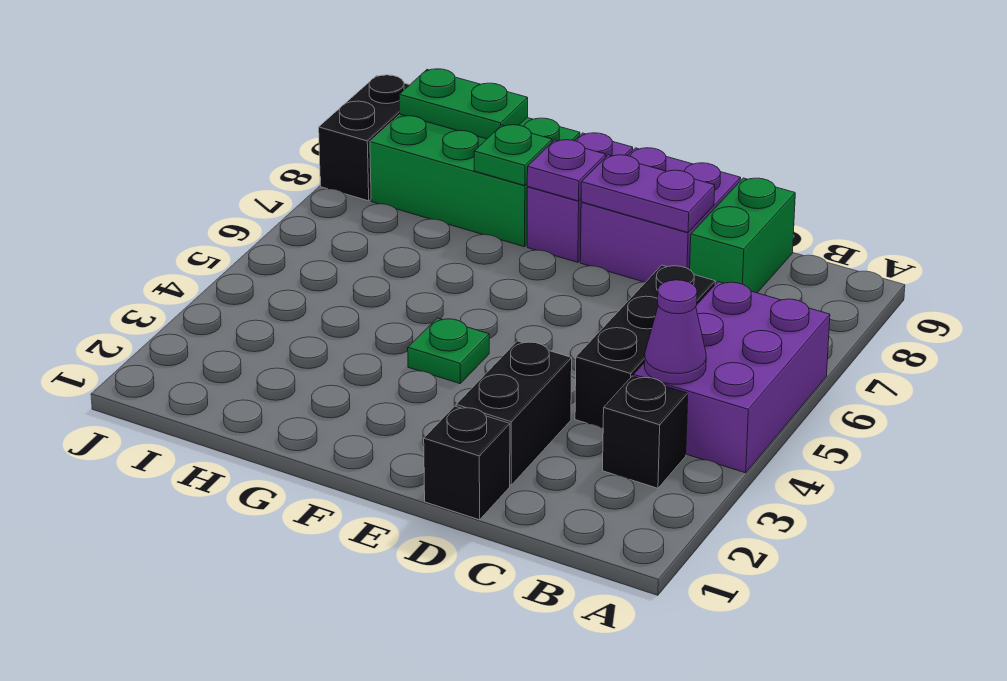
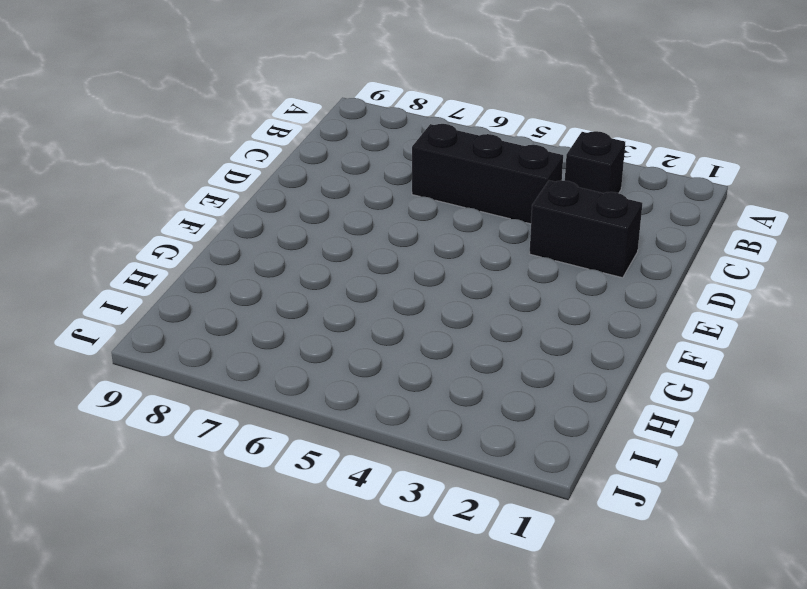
none -> purple 2x3 brick [634,282,830,473]
none -> green 1x2 brick [690,178,795,293]
none -> black 1x1 brick [424,406,510,520]

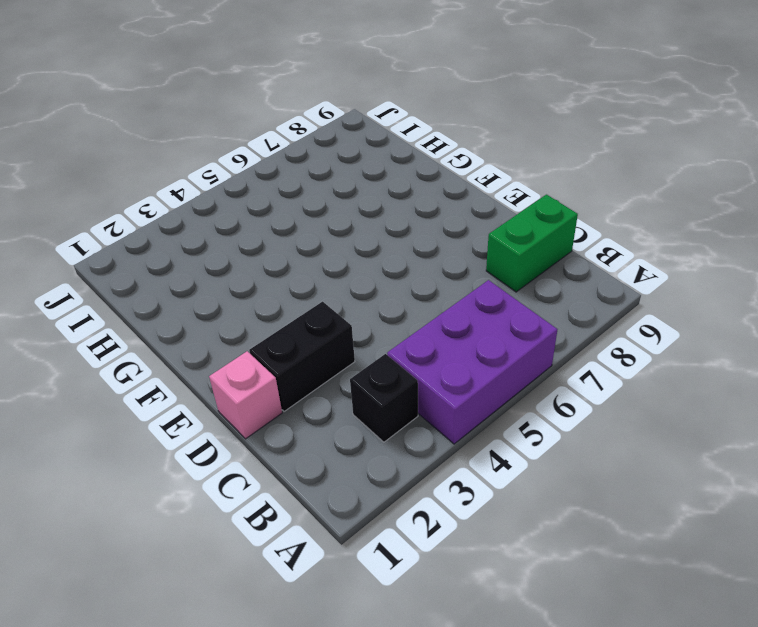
pink 1x1 brick [209,351,282,439] -> black 1x1 brick [424,406,510,520]
none -> black 1x3 brick [575,265,715,428]
none -> purple 2x2 brick [580,148,741,282]
none -> green 1x1 plate [408,318,489,384]

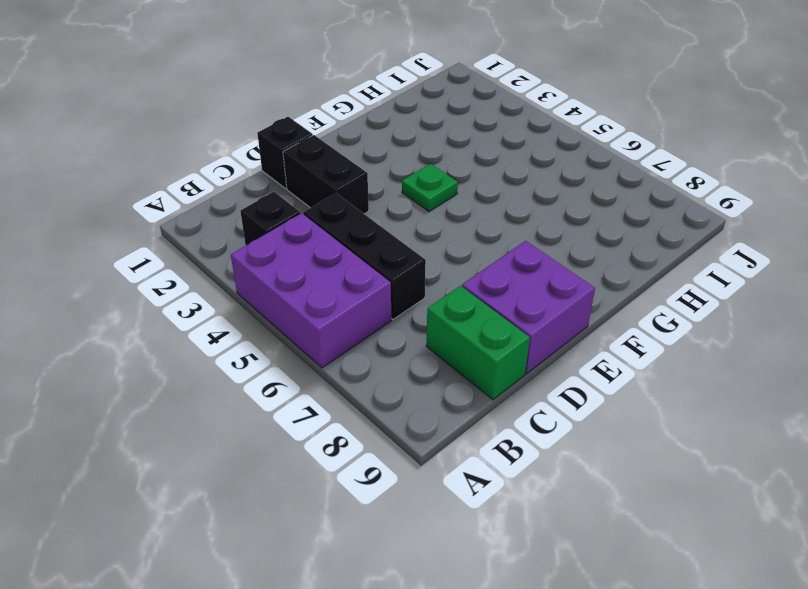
none -> purple 1x2 brick [527,133,633,262]
none -> green 2x3 brick [370,114,580,247]
none -> black 1x2 brick [319,75,409,201]

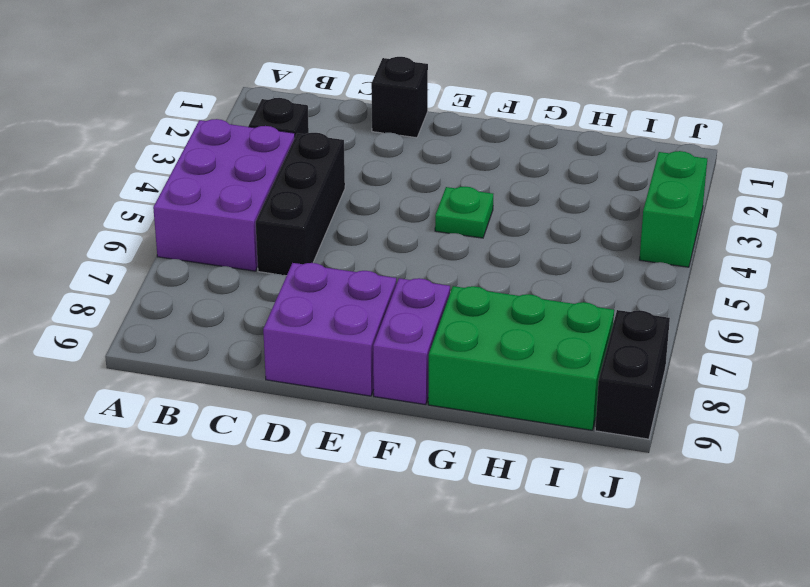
green 1x2 brick [639,151,707,267] -> green 1x2 brick moved to [690,178,795,293]
none -> black 1x2 brick [456,341,572,485]
none -> purple 1x1 cone [645,280,706,384]
none -> purple 1x2 plate [581,155,715,232]

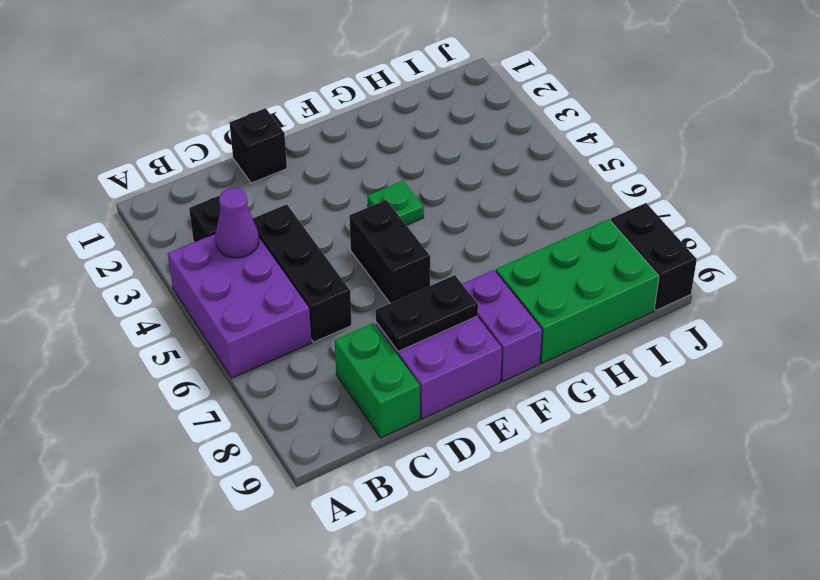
black 1x2 plate [376,275,478,352] -> purple 1x2 plate [581,155,715,232]
black 1x2 brick [349,200,430,303] -> black 1x2 brick moved to [456,341,572,485]
none -> purple 1x1 plate [527,140,606,201]
none -> green 1x1 plate [474,125,552,186]
none -> green 1x2 plate [399,69,528,139]

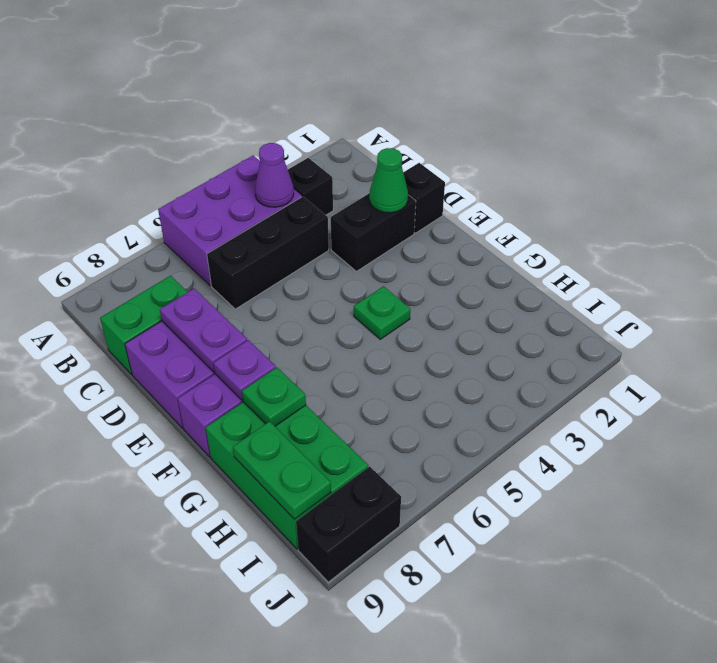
green 1x1 cone [369,148,408,213] -> none

